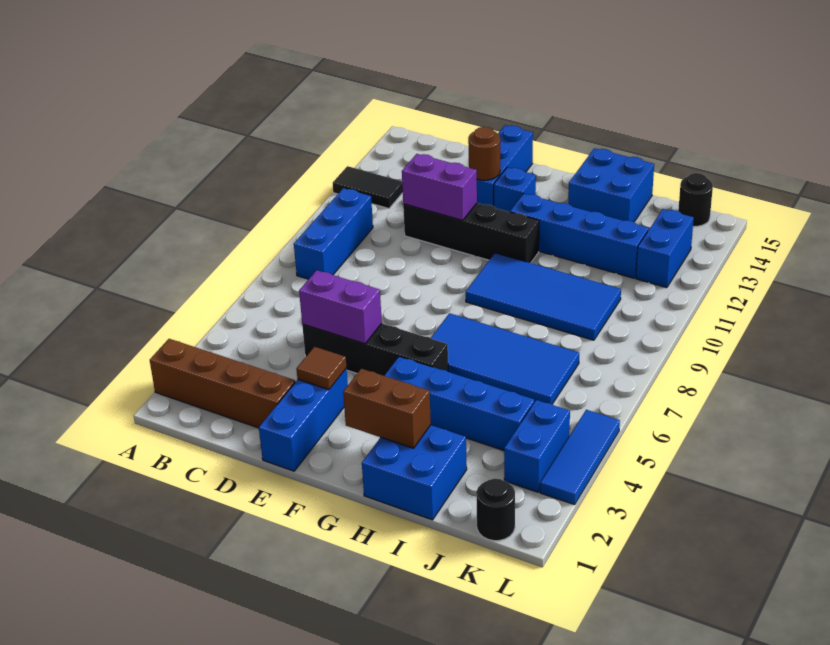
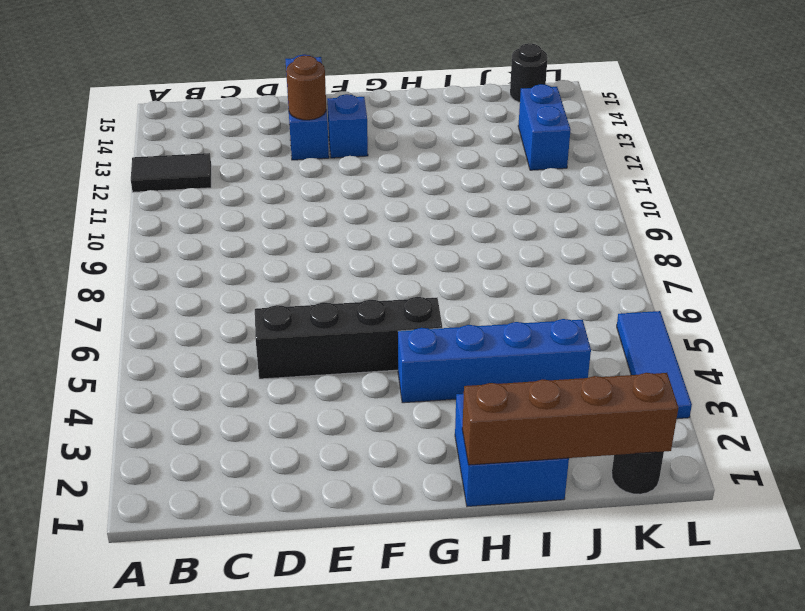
brown 1x4 brick [462,373,678,465] -> brown 1x4 brick moved to [150,339,295,428]
none -> blue 1x3 brick [294,188,373,279]
none -> black 1x4 brick [403,203,539,263]
none -> blue 1x3 brick [259,368,348,471]

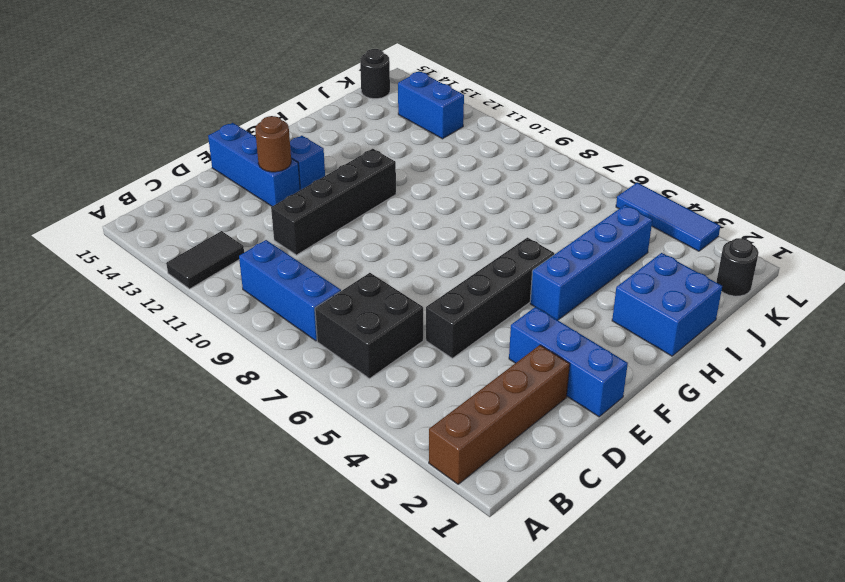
black 2x2 brick [315,273,423,379] -> none
none -> blue 2x4 tile [431,313,579,404]
none -> blue 2x4 tile [466,253,621,340]
none -> blue 1x4 brick [510,194,649,278]

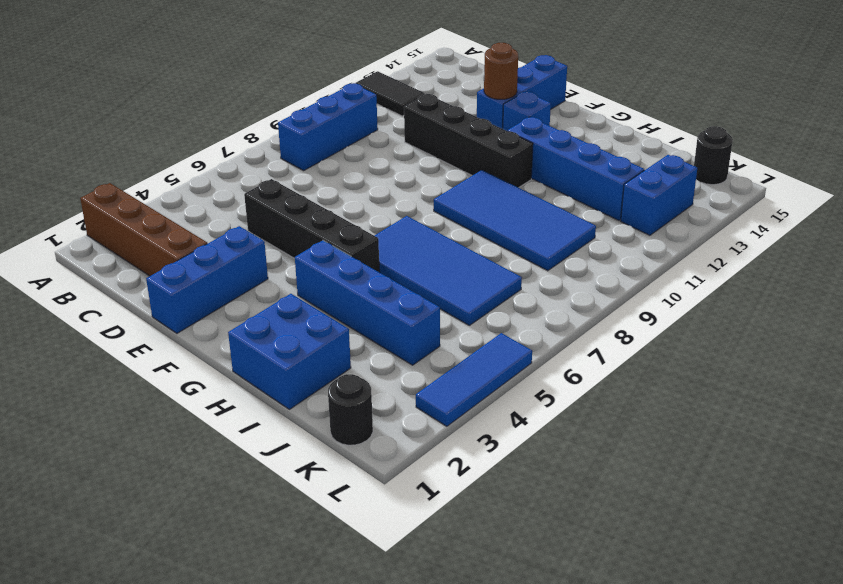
none -> blue 2x2 brick [568,148,654,222]
none -> blue 1x2 brick [504,400,570,492]
none -> purple 1x2 brick [299,270,382,344]

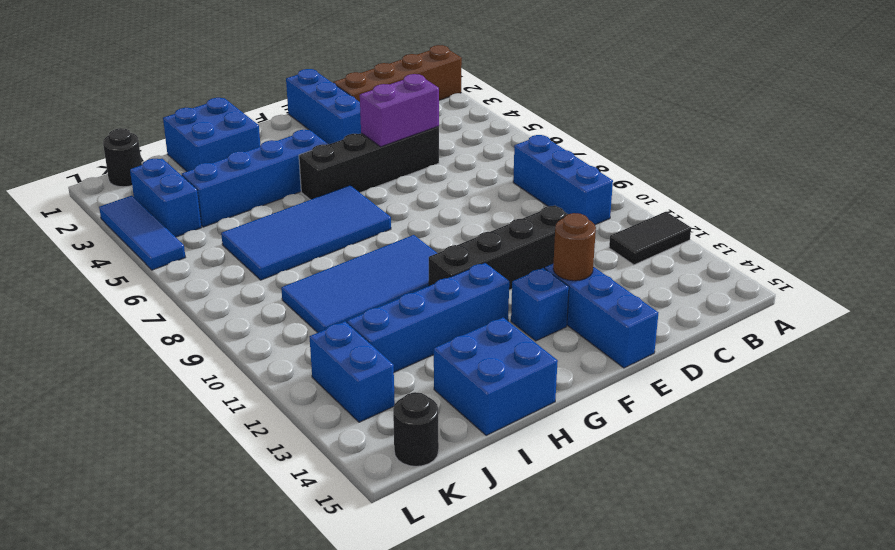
none -> purple 1x2 brick [402,154,477,220]
none -> brown 1x1 tile [296,347,347,390]
none -> brown 1x2 brick [343,369,431,448]

